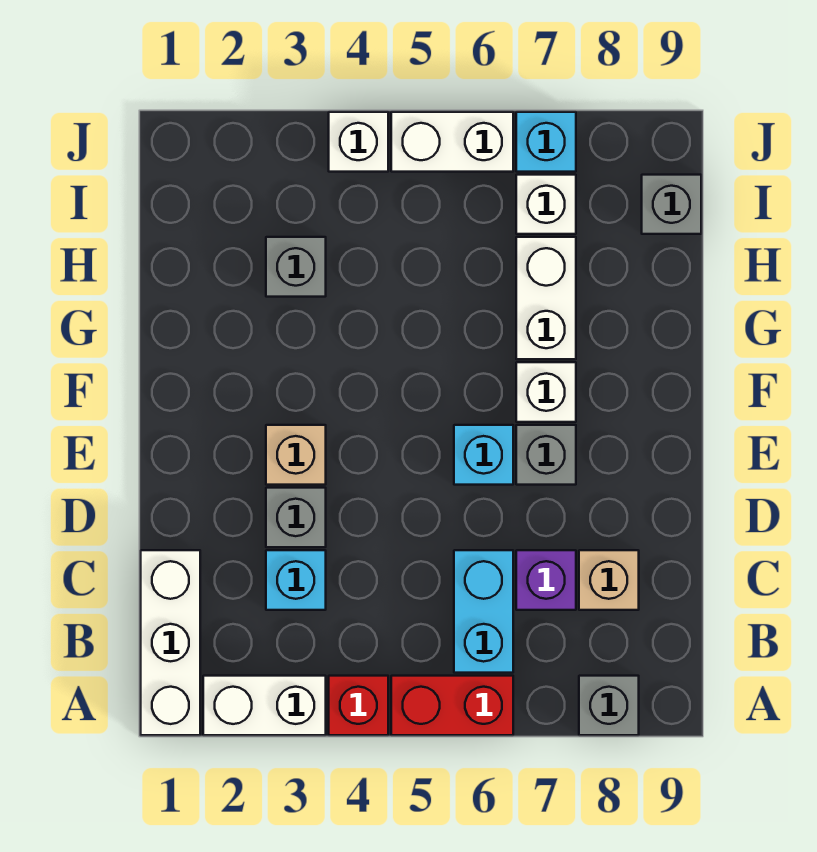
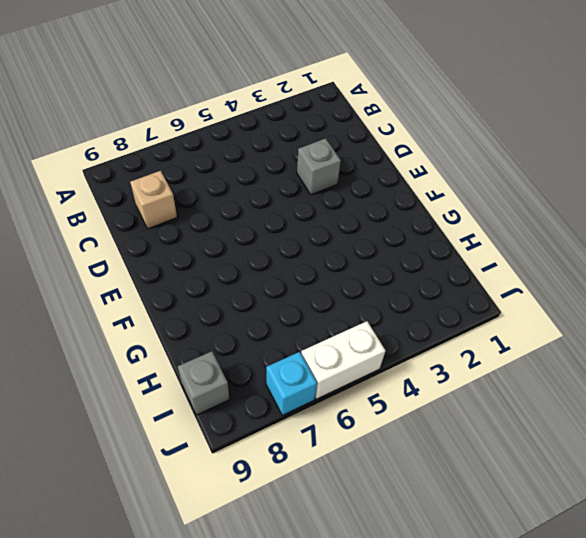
none -> white 1x3 brick [141,550,200,735]
none -> white 1x2 brick [203,676,326,735]
none -> red 1x1 brick [329,676,388,735]

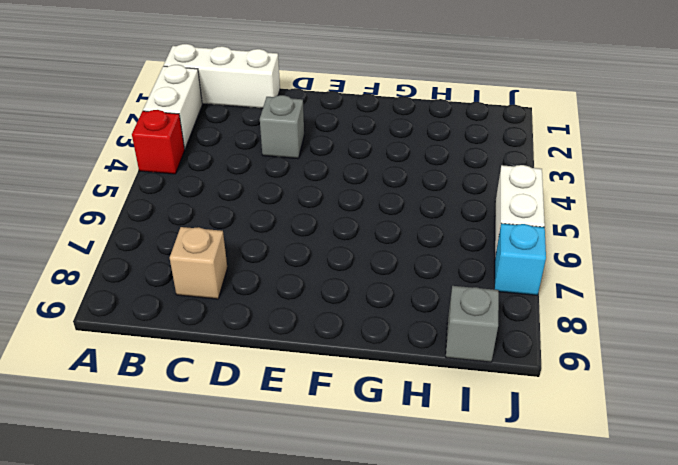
none -> red 1x2 brick [391,676,513,735]
none -> grey 1x1 brick [579,676,639,735]
none -> cyan 1x2 brick [454,550,513,673]

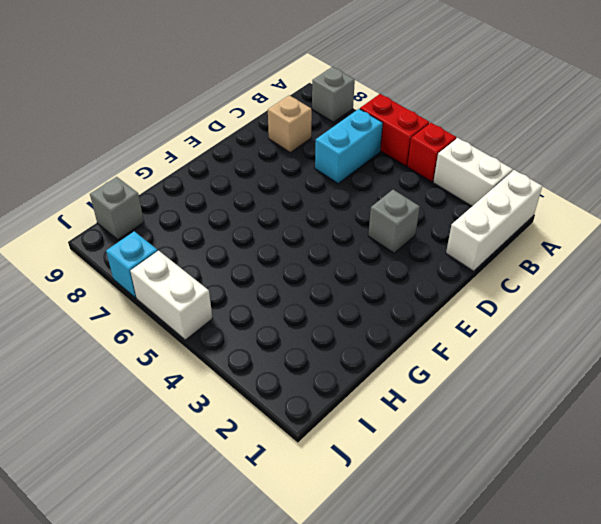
none -> cyan 1x1 brick [266,550,326,610]
none -> purple 1x1 brick [516,550,576,610]
none -> tan 1x1 brick [266,425,326,485]

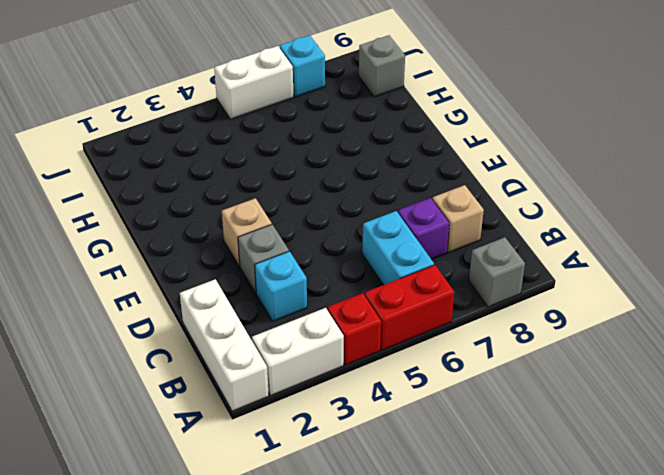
none -> cyan 1x1 brick [454,425,513,485]
none -> grey 1x1 brick [516,425,576,485]
none -> white 1x1 brick [516,362,576,422]

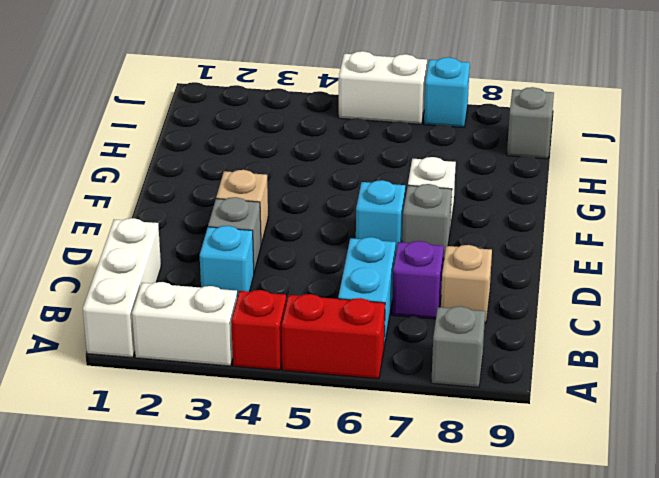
none -> white 1x2 brick [516,237,576,359]
none -> grey 1x1 brick [266,237,326,297]
none -> white 1x1 brick [516,175,576,234]

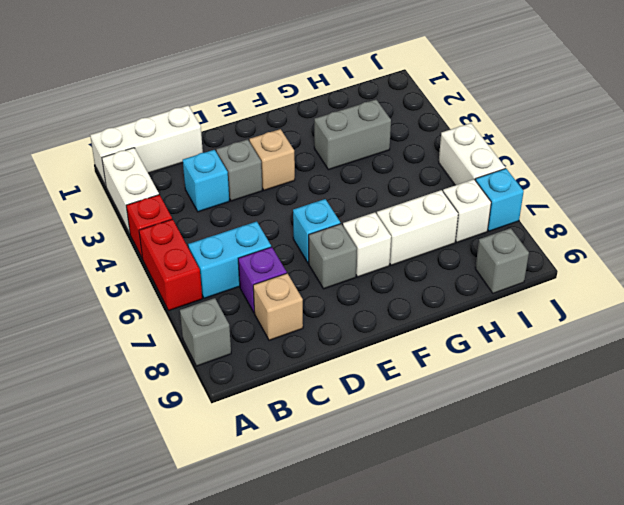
grey 1x2 brick [314,99,391,170] -> grey 1x1 brick [266,237,326,297]
none -> white 1x1 brick [329,112,388,172]

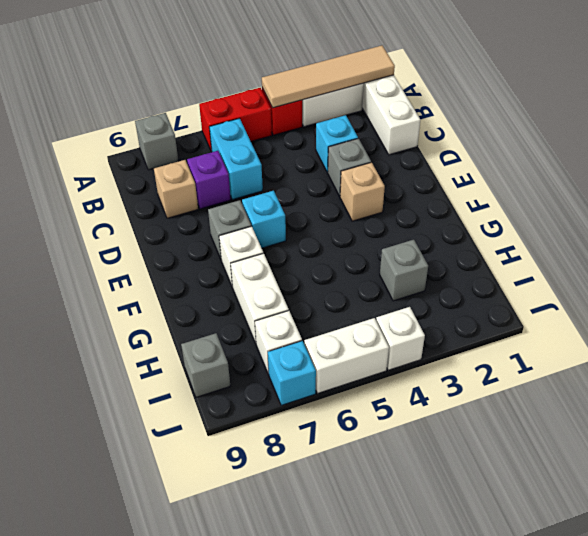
tan 1x4 tile [262,46,395,108] -> none

